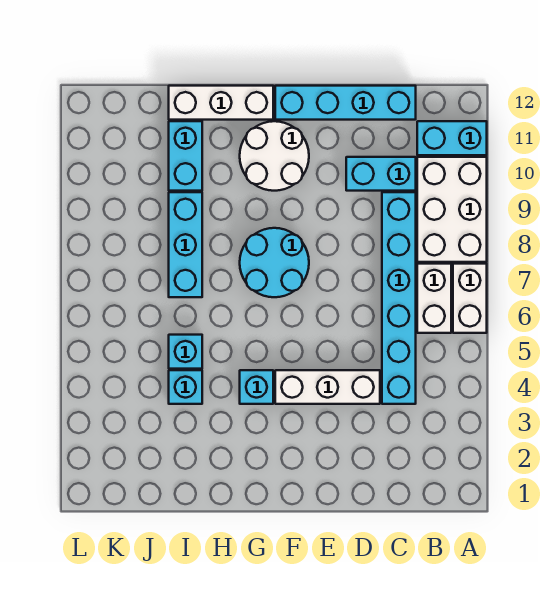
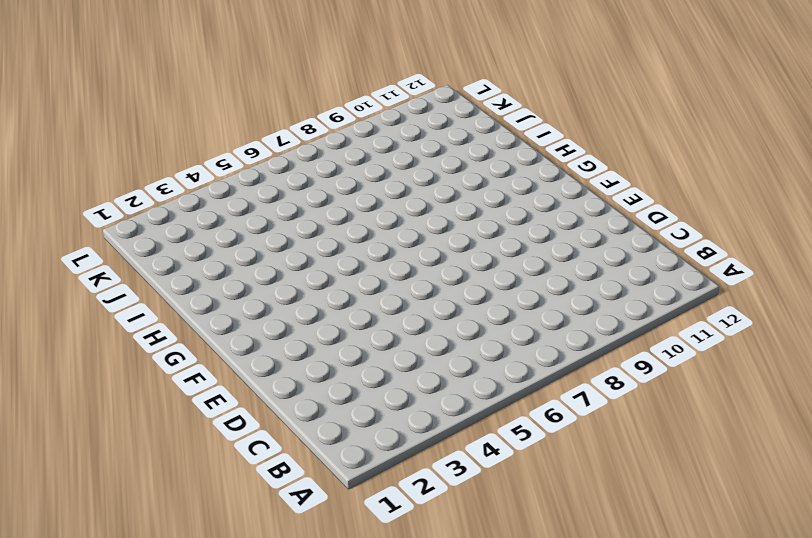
none -> white 1x2 brick [453,264,487,333]
none -> white 2x3 brick [417,157,487,262]
none -> cyan 1x2 brick [417,121,487,155]

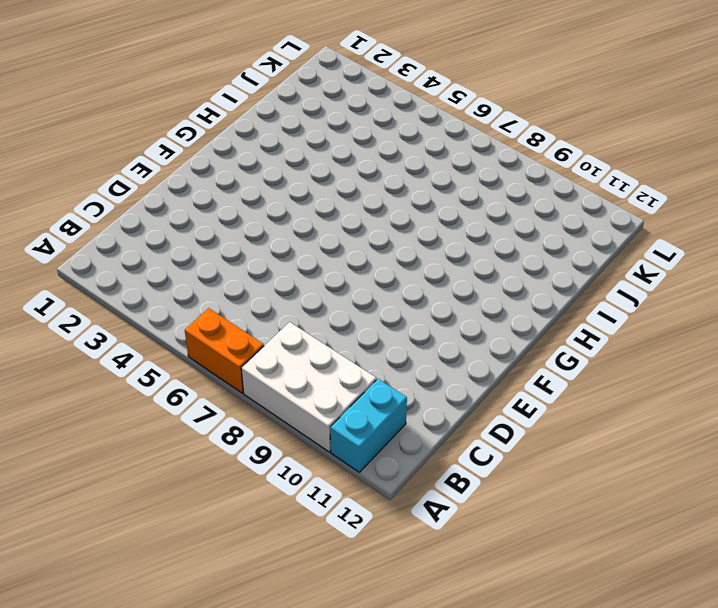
orange 1x2 brick [185,308,264,393] -> white 1x2 brick [453,264,487,333]
none -> white 1x2 brick [417,264,451,333]
none -> cyan 1x6 brick [382,192,416,404]
none -> cyan 1x2 brick [346,157,416,191]

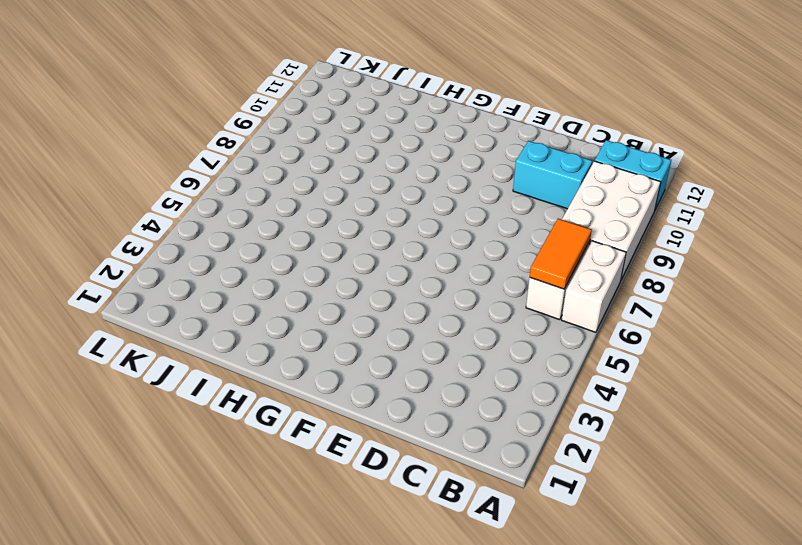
orange 1x2 tile [530,219,592,289] -> none
none -> cyan 1x6 brick [382,192,416,404]
none -> cyan 1x4 brick [275,86,416,120]
none -> white 1x3 brick [275,370,380,404]

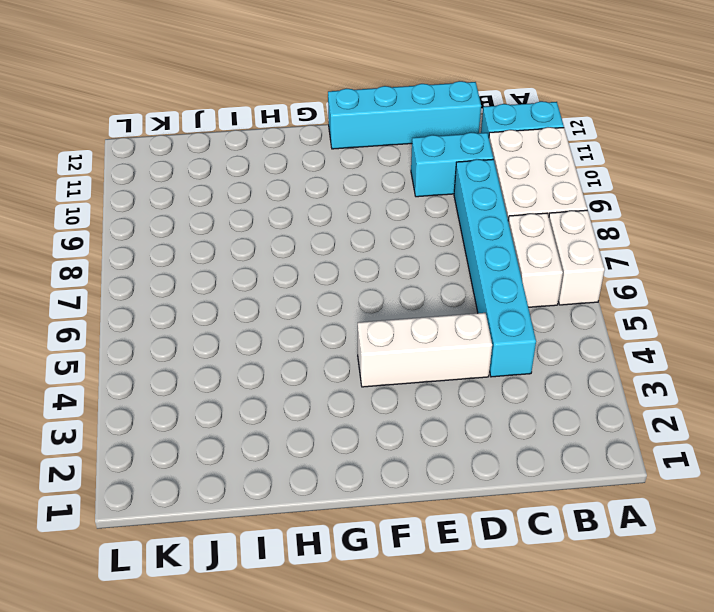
none -> cyan 2x2 round brick [240,228,309,297]
none -> white 2x2 round brick [240,121,309,191]
none -> cyan 1x1 brick [240,370,273,404]

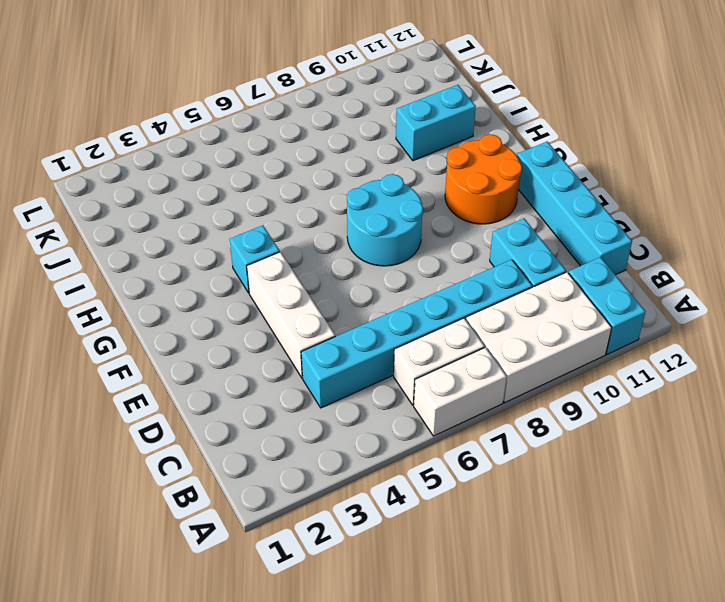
orange 2x2 round brick [445,134,522,224] -> white 2x2 round brick [240,121,309,191]
none -> white 1x3 brick [169,86,273,120]
none -> cyan 1x1 brick [169,370,202,404]
none -> cyan 1x1 brick [169,335,202,369]

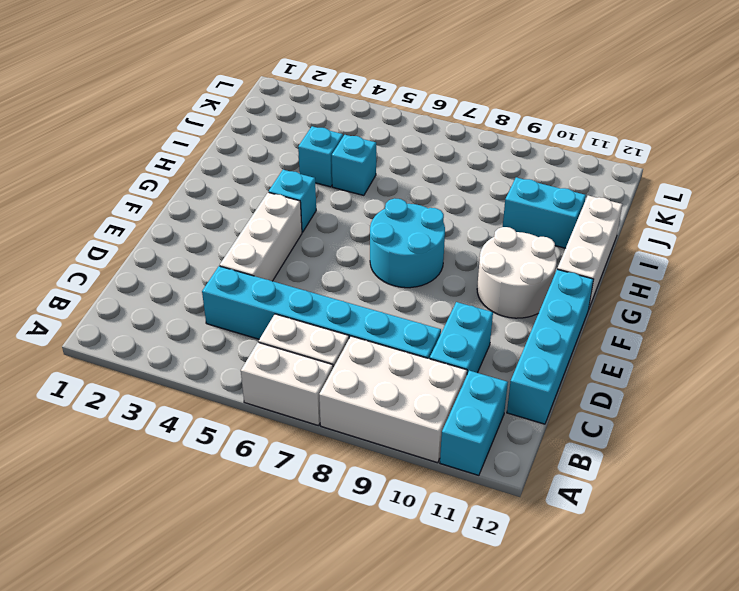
none -> cyan 1x3 brick [169,192,202,297]

